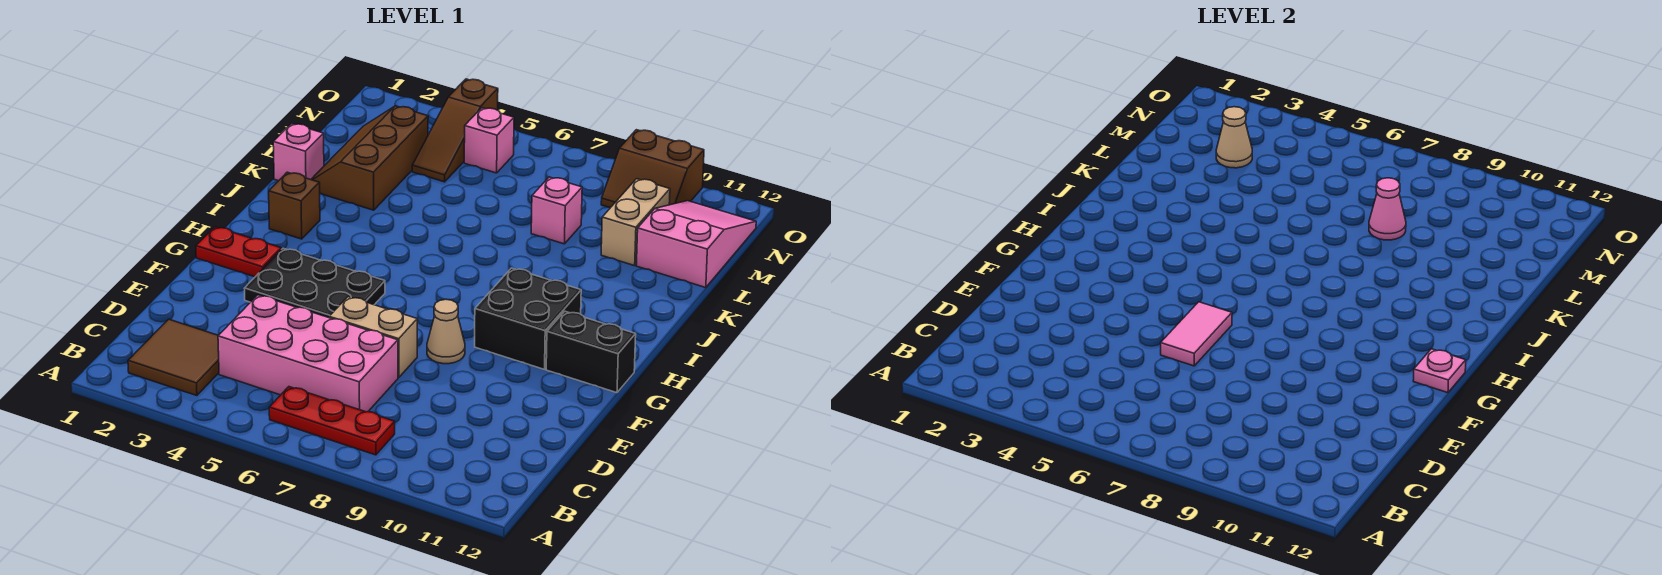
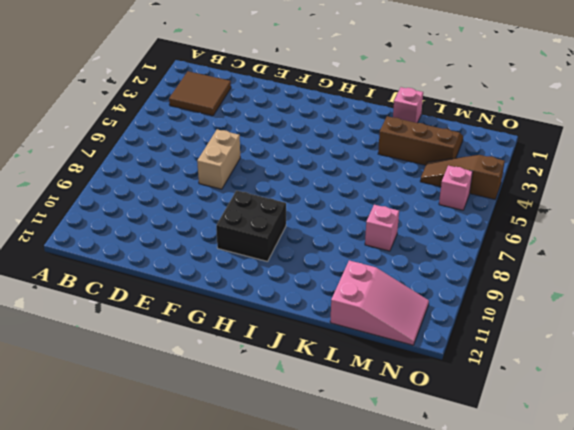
none -> red 1x3 plate [269,387,395,455]
none -> pink 2x4 brick [218,295,398,412]
none -> black 2x3 plate [244,248,385,318]

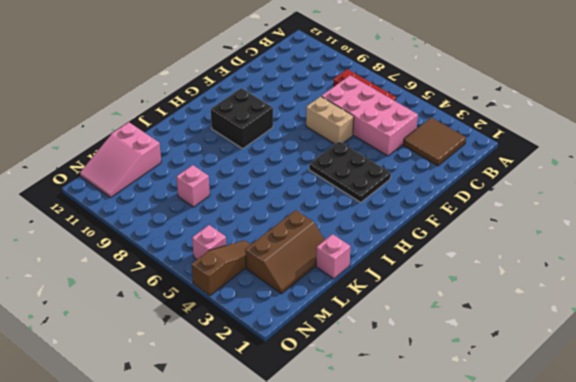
none -> tan 1x1 cone [427,299,465,364]
none -> red 1x2 plate [196,227,281,277]
none -> black 1x2 brick [546,311,636,393]

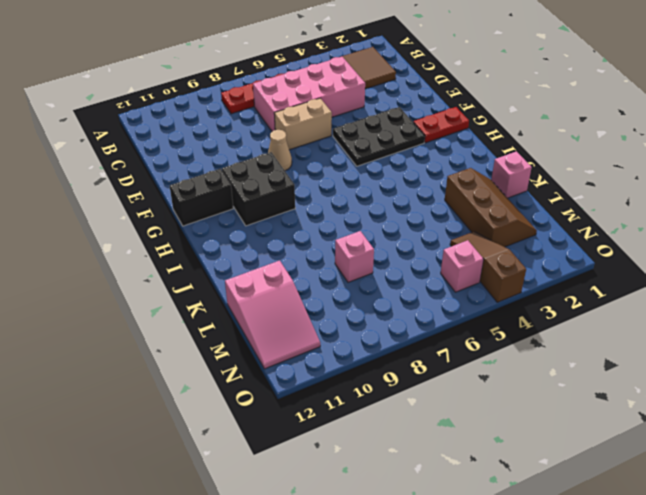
none -> brown 1x1 brick [269,172,320,239]
none -> tan 1x2 brick [601,179,670,266]
none -> brown 2x2 slope [601,130,704,208]

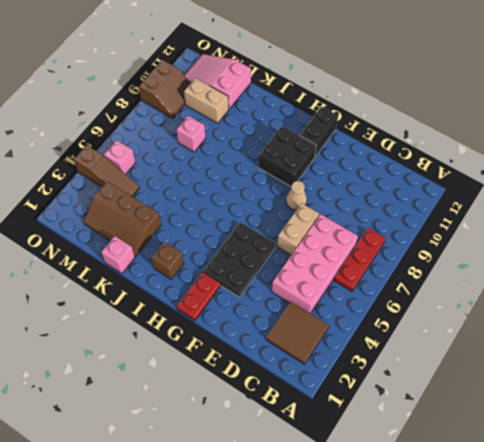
none -> pink 1x2 tile [1161,302,1232,366]
none -> pink 1x1 plate [1413,349,1466,393]
none -> pink 1x1 cone [1369,178,1406,240]

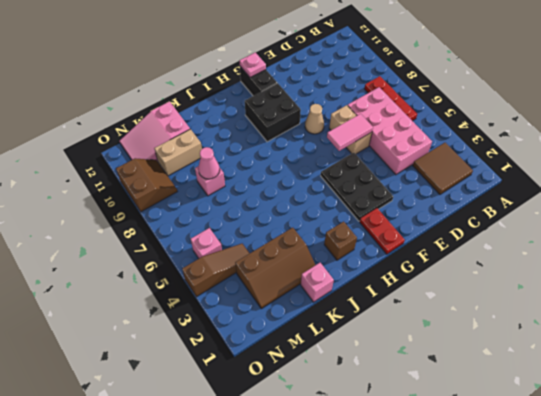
none -> tan 1x1 cone [1216,107,1252,168]

